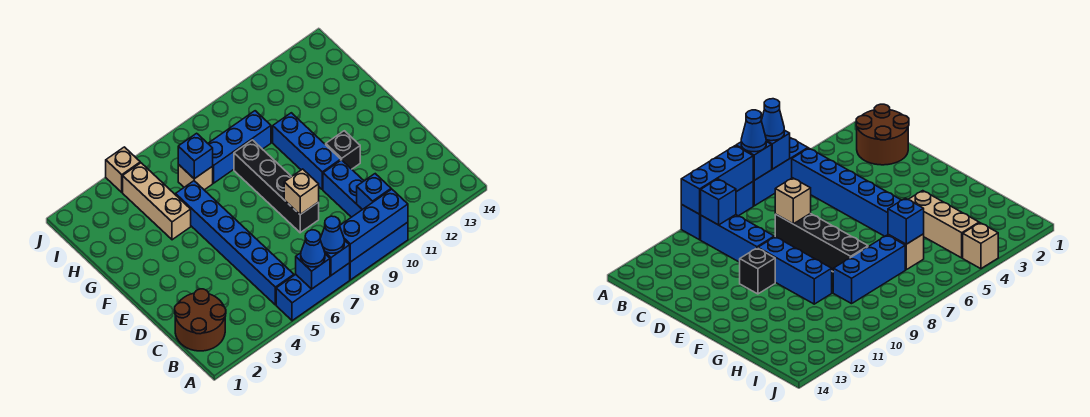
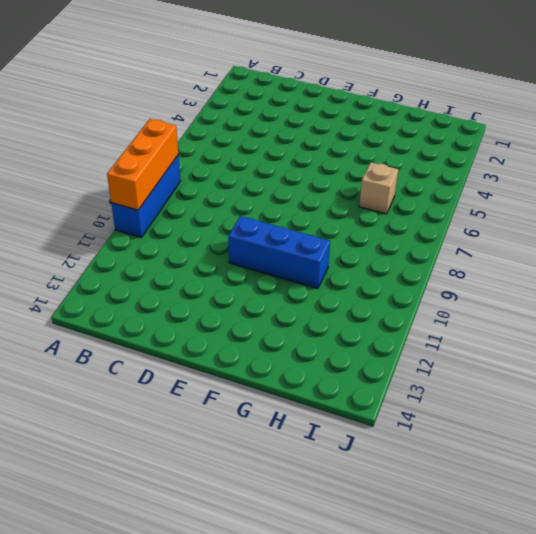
orange 1x3 brick [107,119,178,210] -> blue 1x3 brick [340,189,408,262]
none -> blue 1x3 brick [276,263,350,321]
none -> brown 2x2 round brick [175,289,226,351]
none -> blue 1x6 brick [176,181,294,305]

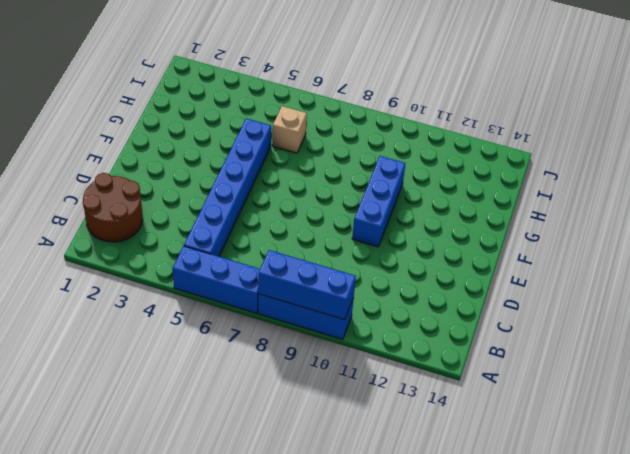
none -> blue 1x3 brick [323,160,364,217]
none -> black 1x4 brick [234,140,319,233]
none -> black 1x1 brick [326,131,360,169]

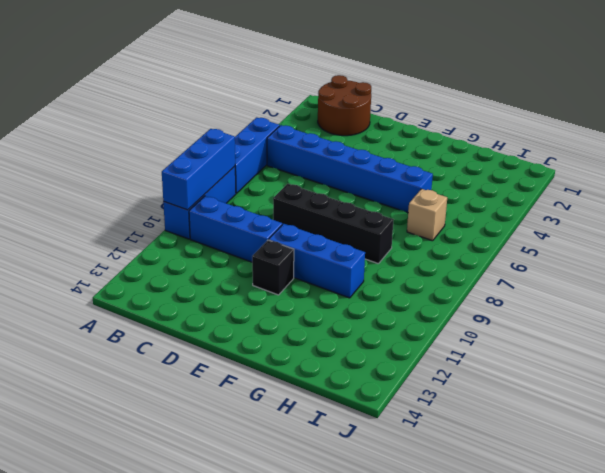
none -> tan 1x3 brick [123,163,191,240]
none -> blue 1x3 brick [208,111,271,183]
none -> tan 1x1 brick [106,147,140,192]

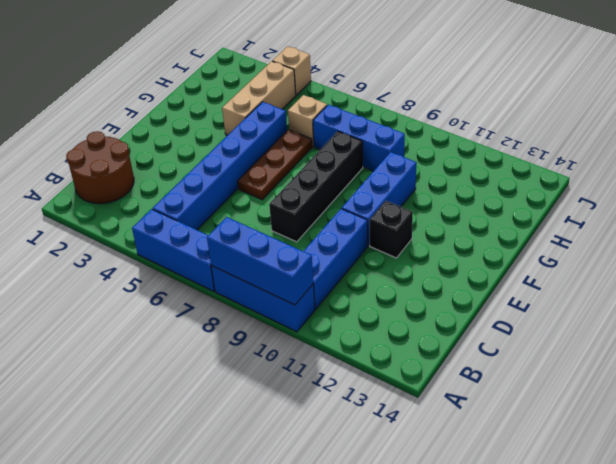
brown 1x3 plate [238,130,312,200] -> none
none -> blue 1x1 brick [296,253,330,289]
none -> blue 1x1 brick [324,241,350,275]
none -> blue 1x1 brick [357,174,391,210]

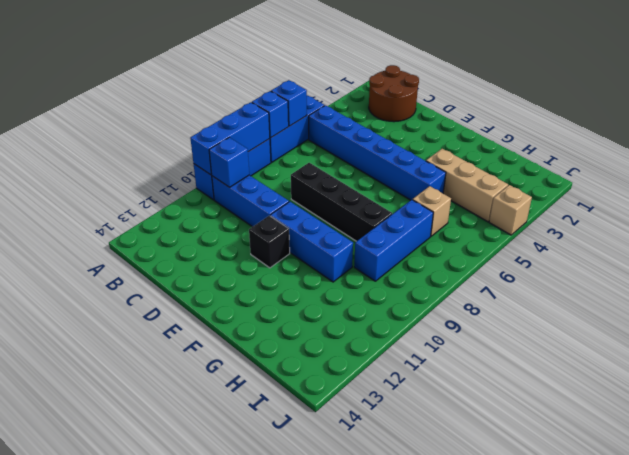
none -> tan 1x1 brick [284,169,319,215]
none -> blue 1x1 brick [178,133,213,179]
none -> blue 1x1 cone [301,230,325,267]

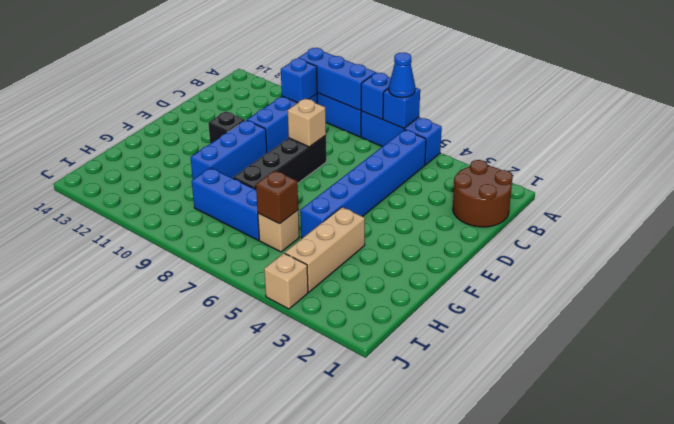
brown 1x1 brick [256,171,298,224] -> blue 1x1 brick [178,133,213,179]
none -> blue 1x1 cone [320,216,345,253]

